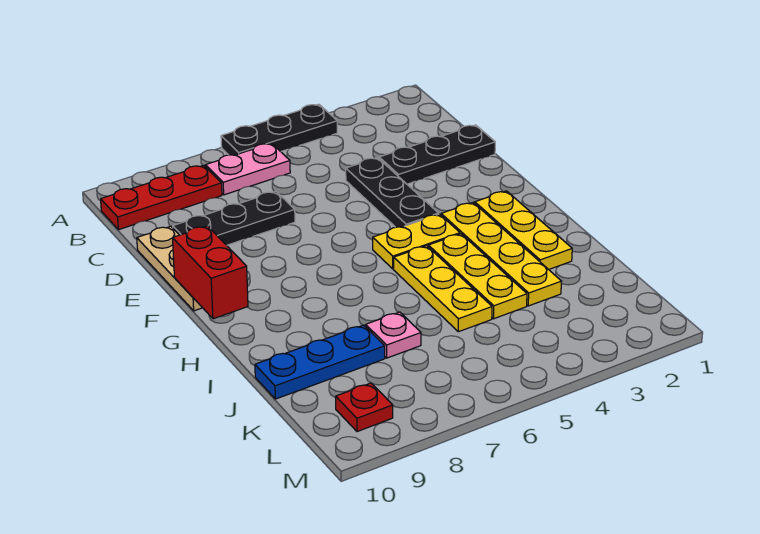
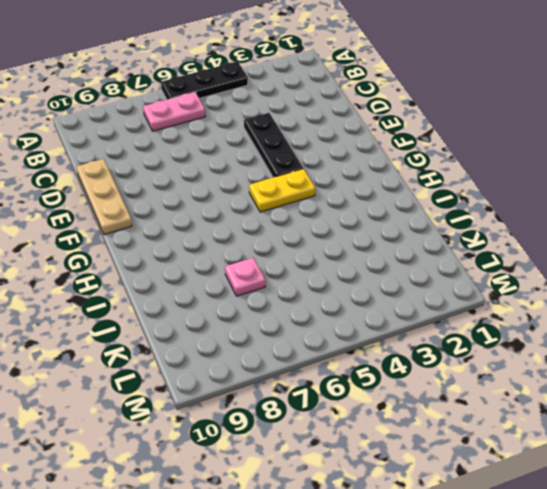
none -> red 1x3 plate [101,165,222,230]
none -> black 1x3 plate [379,125,495,184]
none -> black 1x3 plate [173,191,295,245]

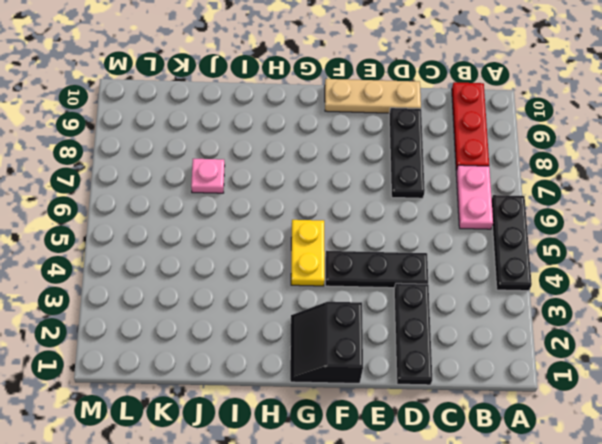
black 2x2 slope [290,302,363,383] -> yellow 1x3 plate [475,191,572,269]
none -> yellow 1x4 plate [441,203,562,306]
none -> yellow 1x3 plate [428,234,527,319]
none -> yellow 1x3 plate [394,246,492,332]

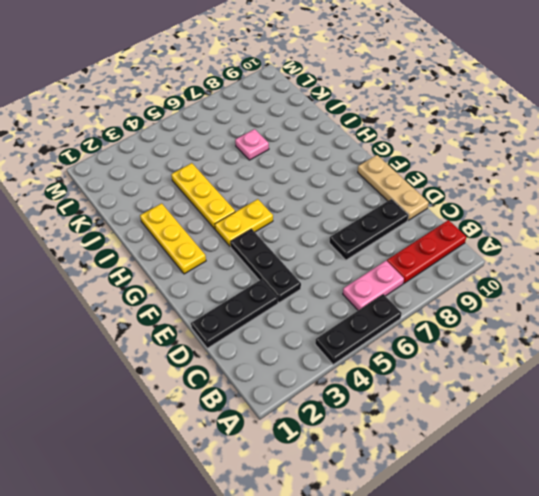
none -> yellow 1x4 plate [441,203,562,306]
none -> yellow 1x3 plate [394,246,492,332]
none -> blue 1x3 plate [255,325,385,399]

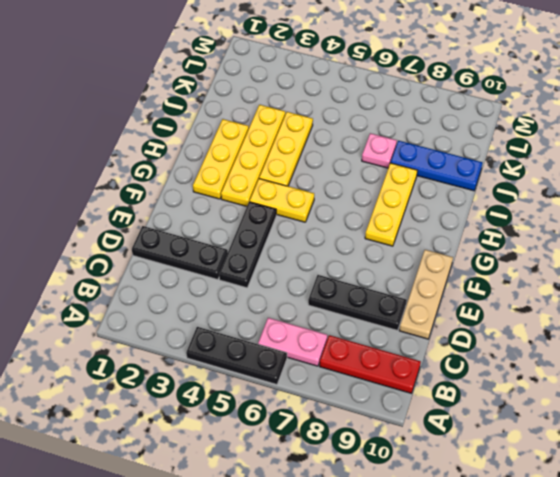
yellow 1x3 plate [365,163,417,246] -> yellow 1x3 plate moved to [394,246,492,332]
none -> red 1x1 plate [336,383,393,432]
none -> red 1x2 brick [172,226,248,319]

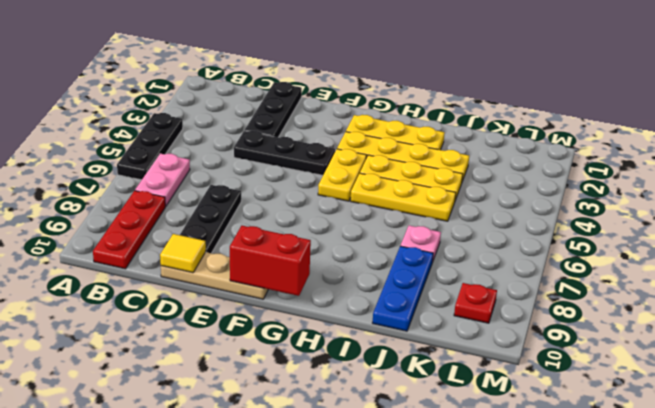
yellow 1x1 tile [160,234,206,273] -> none

